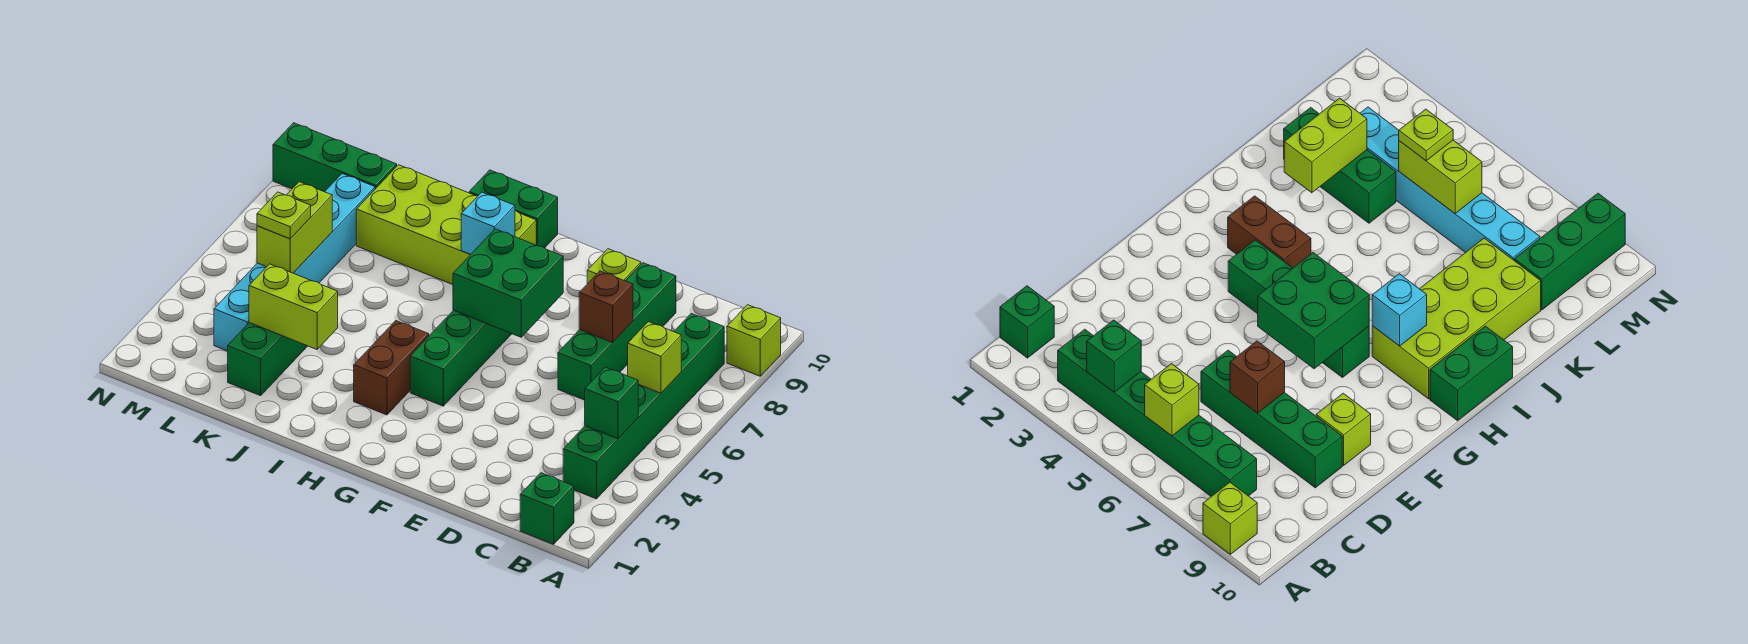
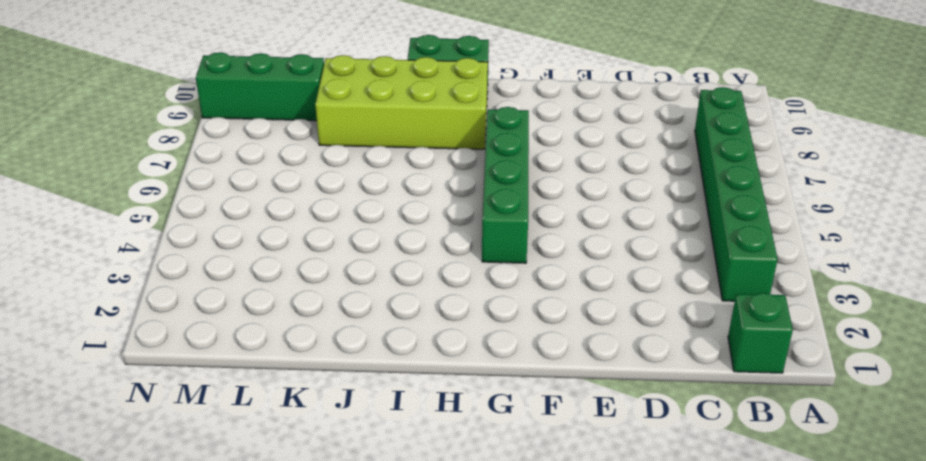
none -> lime 1x1 brick [727,305,781,376]
none -> green 1x4 brick [558,263,676,400]
none -> lime 1x1 brick [587,249,641,284]

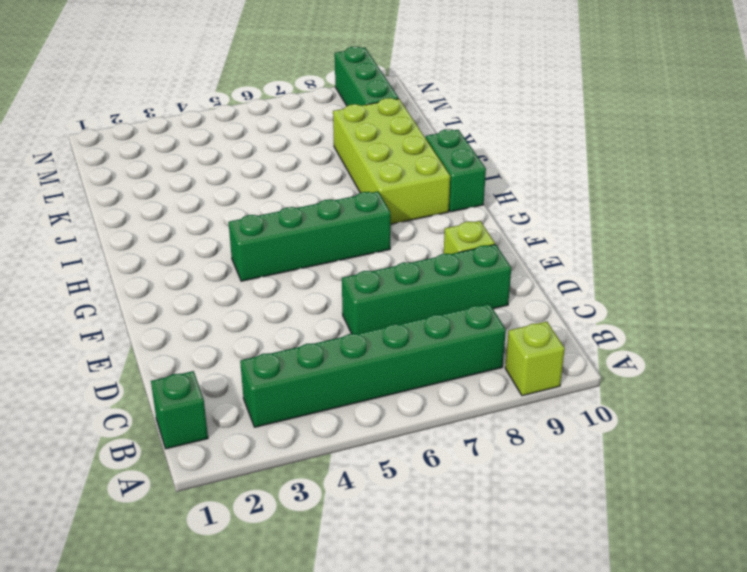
none -> brown 1x2 brick [354,321,429,415]
none -> green 1x3 brick [228,323,307,396]
none -> cyan 1x6 brick [214,174,375,351]

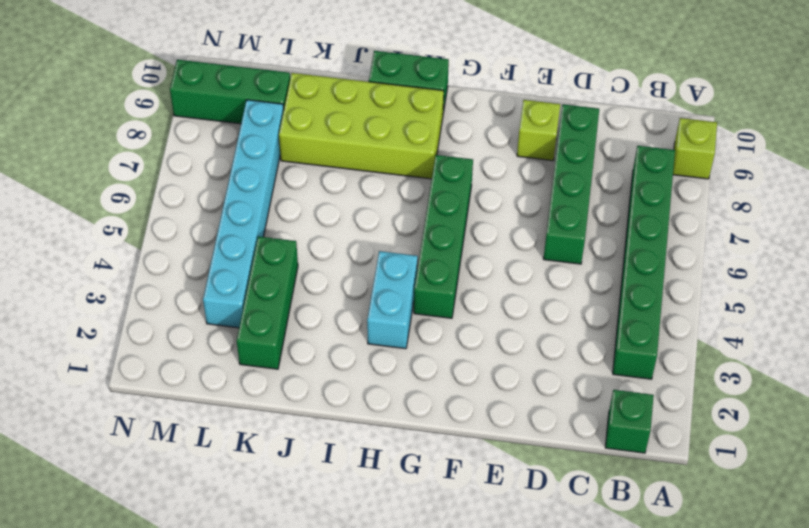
cyan 1x2 brick [367,251,418,349] -> brown 1x2 brick [354,321,429,415]
none -> green 1x1 brick [585,367,638,439]
none -> lime 1x1 brick [628,322,681,393]
none -> brown 1x1 brick [579,271,633,343]

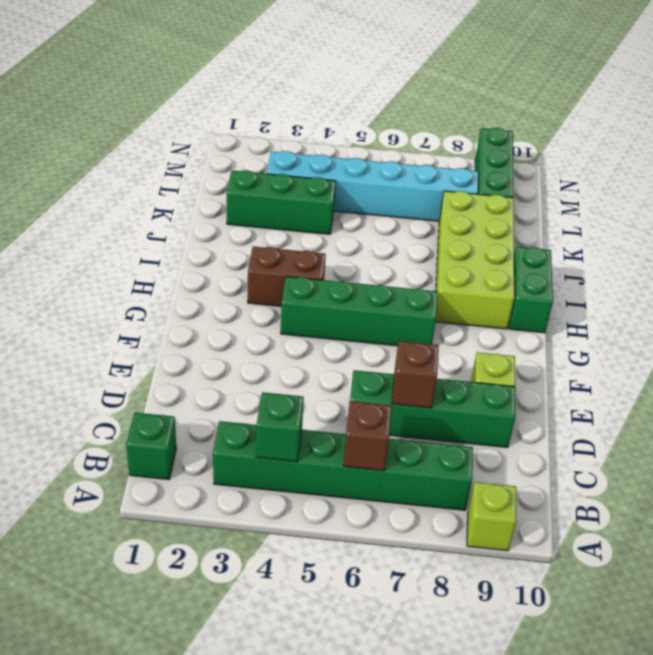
brown 1x1 brick [343,401,391,471] -> lime 1x1 brick [628,322,681,393]
none -> green 2x2 brick [453,229,563,337]
none -> cyan 1x1 brick [461,192,515,255]
none -> lime 1x2 brick [249,264,338,349]

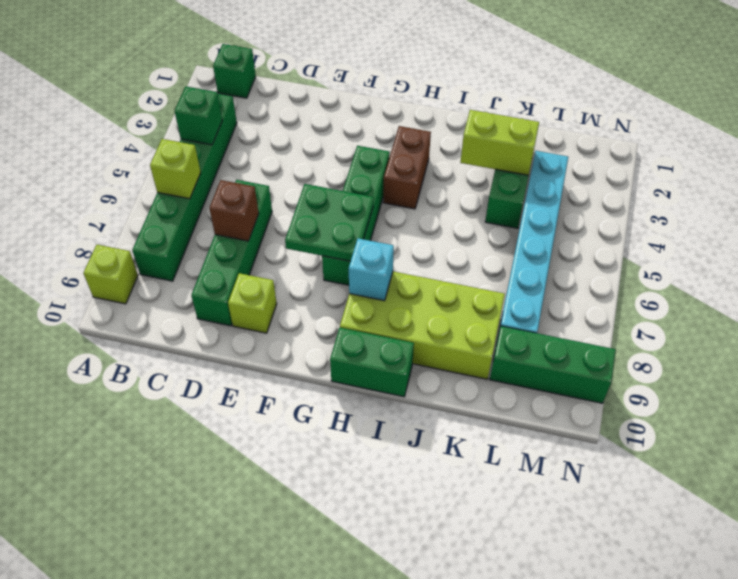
green 2x2 plate [285,184,374,261] -> green 2x2 brick [453,229,563,337]
none -> lime 1x2 brick [257,182,332,273]
none -> lime 1x1 plate [257,192,311,239]

